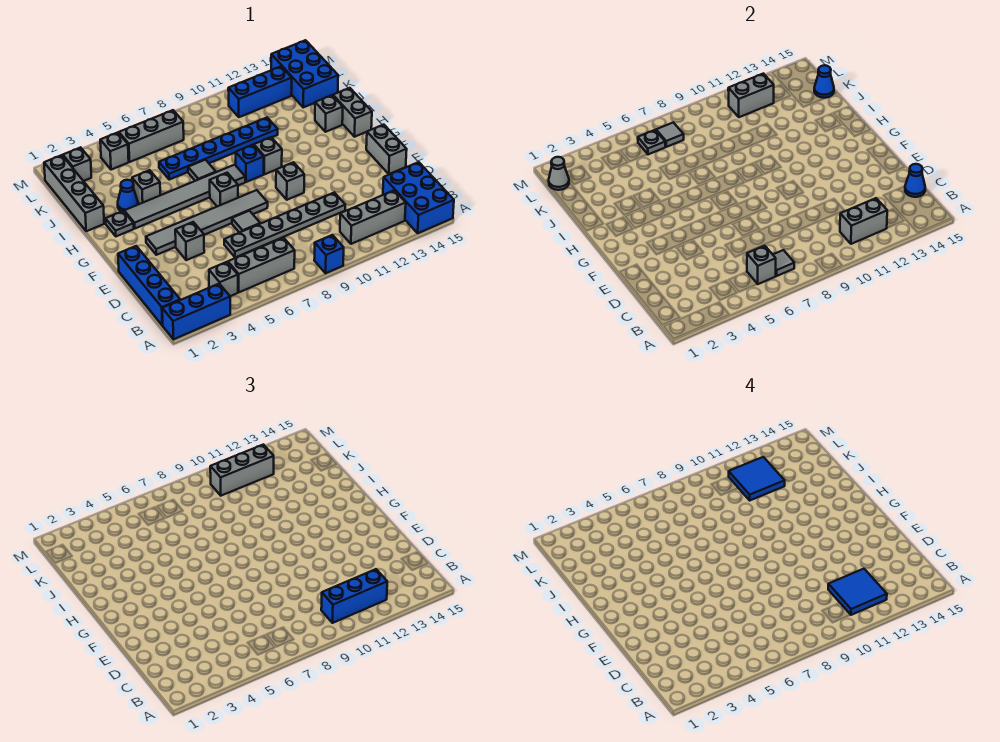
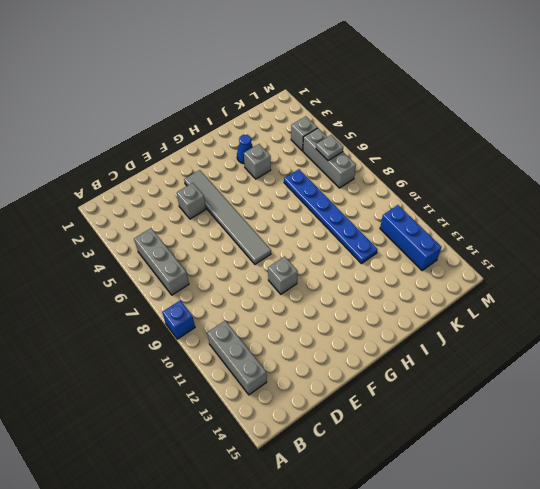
none -> blue 1x3 brick [162,284,230,339]
none -> blue 2x3 brick [383,162,454,233]
none -> blue 1x4 brick [118,246,180,325]
none -> grey 1x1 brick [209,262,238,296]

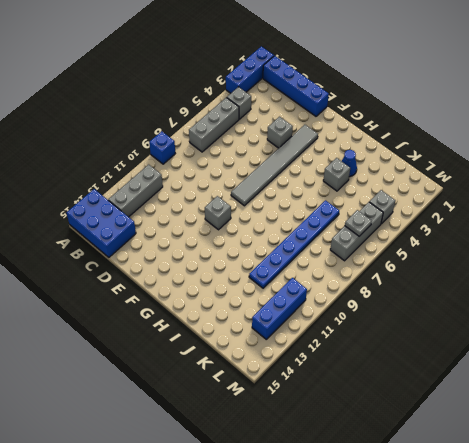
none -> grey 1x6 plate [224,193,345,257]
none -> grey 1x1 tile [232,211,260,233]
none -> grey 1x2 brick [366,125,407,174]
none -> grey 1x1 brick [210,173,238,206]

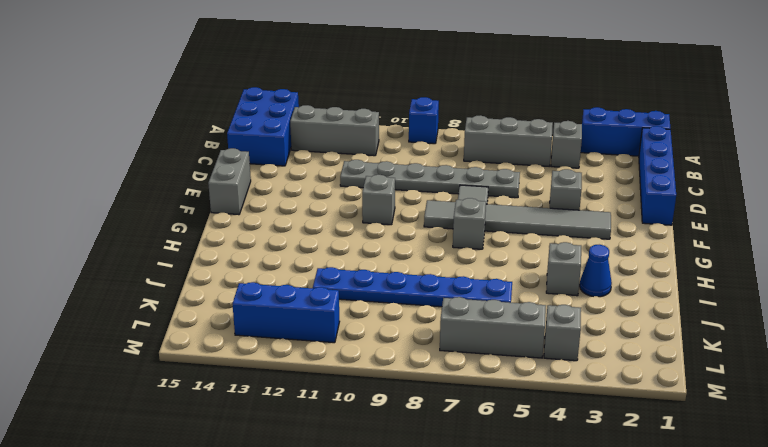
none -> grey 1x1 plate [105,211,134,236]
none -> grey 1x6 tile [124,165,245,228]
none -> blue 1x1 brick [236,145,264,182]
none -> grey 1x1 brick [254,137,282,174]

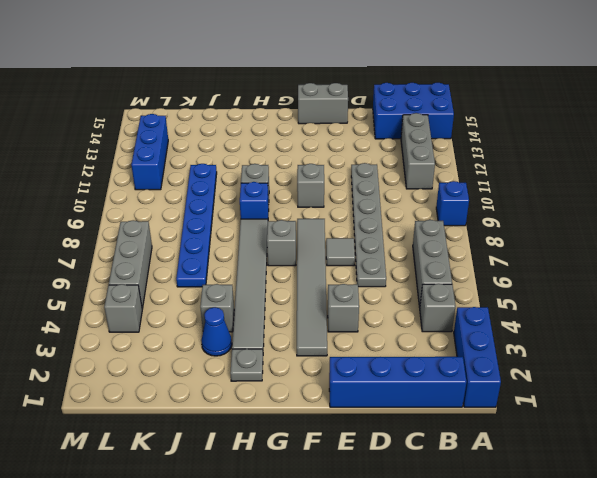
none -> grey 1x2 brick [333,88,372,137]
none -> grey 1x4 brick [44,155,104,231]
none -> grey 1x1 tile [188,160,216,181]
none -> grey 1x1 brick [315,95,343,132]

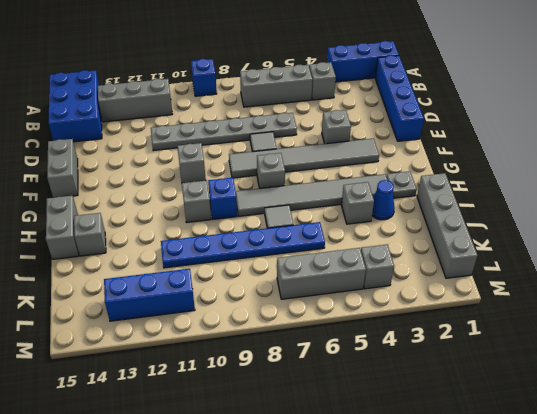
none -> blue 2x3 brick [271,40,338,107]
none -> grey 1x1 brick [63,147,91,181]
none -> grey 1x1 brick [747,246,776,284]
none -> grey 1x1 tile [773,250,794,276]

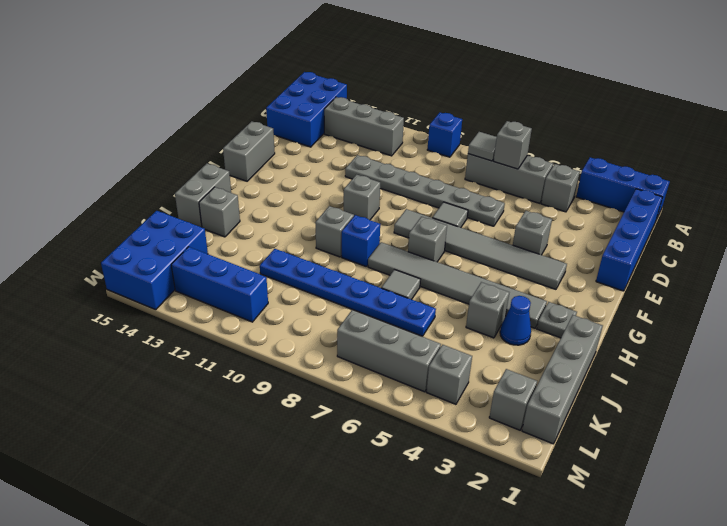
none -> grey 1x2 brick [840,198,887,244]
none -> blue 1x1 cone [905,164,925,197]
none -> blue 1x1 cone [814,65,834,98]
none -> grey 1x1 cone [549,157,569,190]

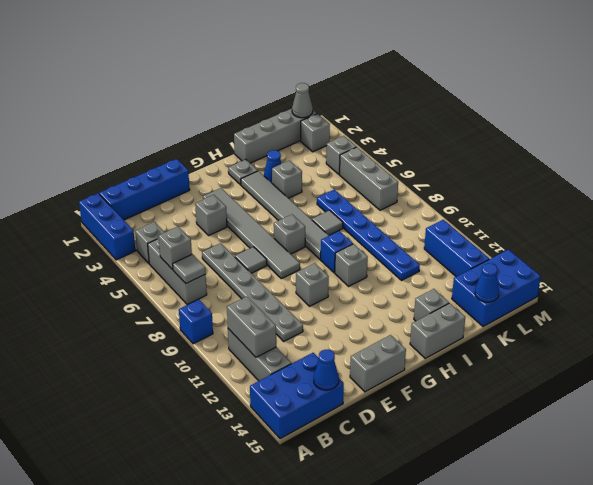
none -> grey 1x1 plate [638,130,665,154]
none -> grey 1x1 tile [656,122,684,147]
none -> grey 1x2 brick [728,74,774,117]
none -> blue 1x3 brick [321,569,387,623]

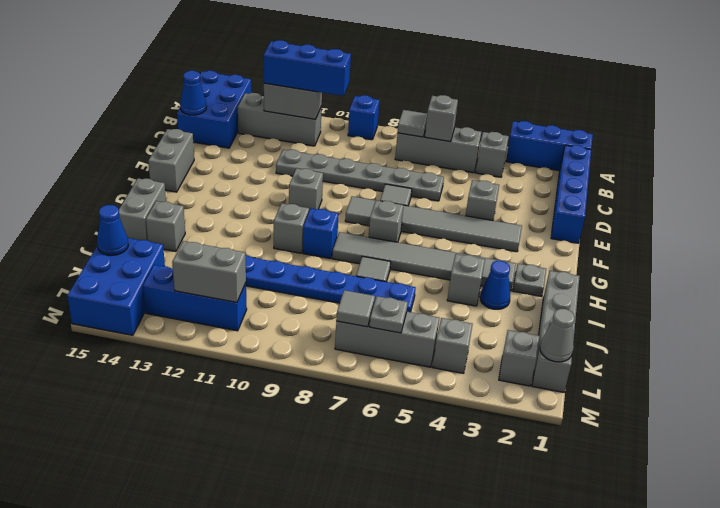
none -> grey 1x3 brick [210,445,274,496]
none -> blue 2x2 tile [828,569,887,615]
none -> blue 2x2 tile [729,457,785,500]

